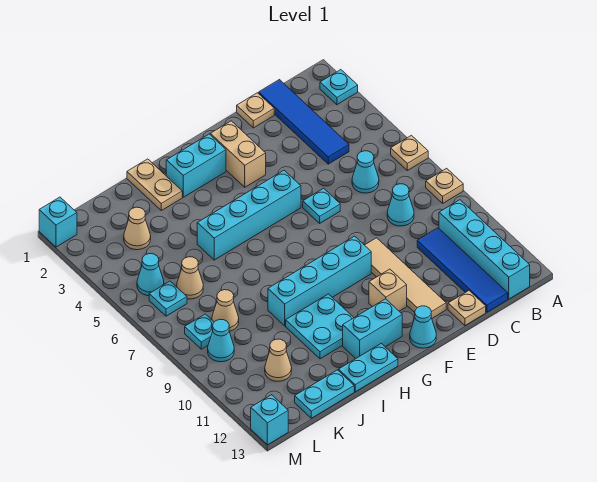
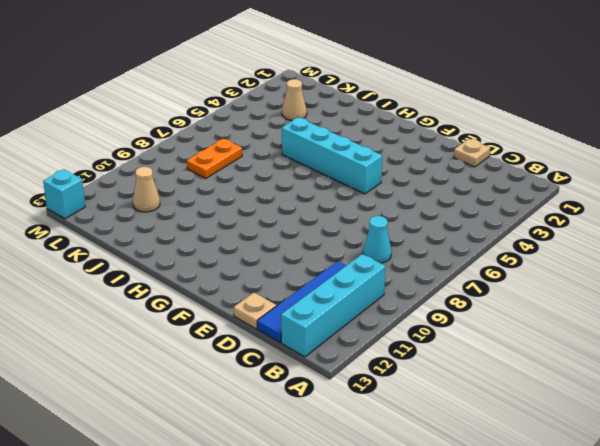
orange 1x2 plate [187,139,242,178] -> tan 1x1 cone [212,290,239,332]
none -> cyan 1x1 plate [320,70,358,105]
none -> tan 1x1 plate [391,135,428,171]
none -> tan 1x1 plate [426,168,463,203]
none -> blue 1x4 tile [259,80,349,164]

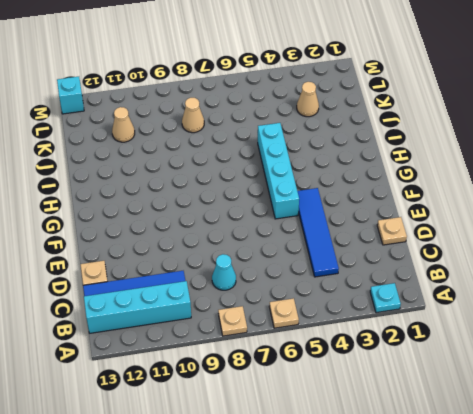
blue 1x4 tile [297,188,339,277] -> blue 1x4 tile turned to [259,80,349,164]
none -> cyan 1x1 cone [352,151,379,193]
none -> cyan 1x1 plate [303,188,340,223]
none -> tan 1x4 tile [365,238,446,318]
none -> tan 1x2 brick [210,121,266,187]

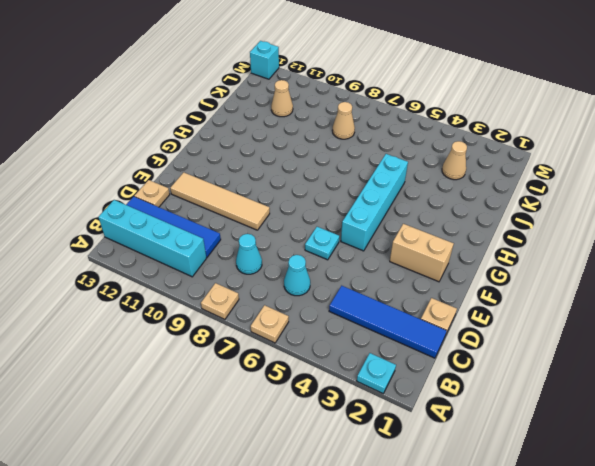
none -> cyan 1x4 brick [268,236,371,326]
none -> tan 1x1 brick [369,269,407,311]
none -> cyan 1x1 cone [410,306,436,348]
none -> cyan 1x2 brick [166,134,226,197]

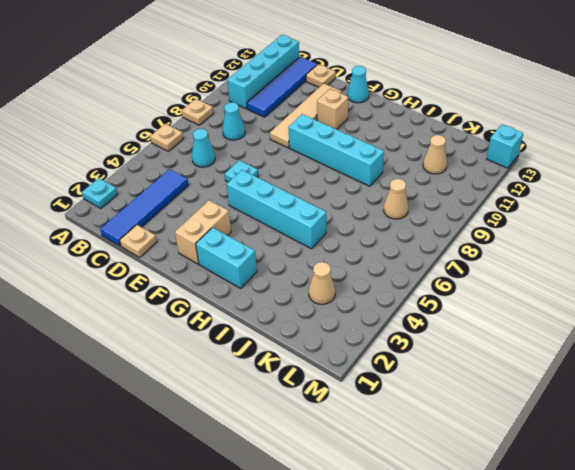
none -> cyan 1x2 brick [343,299,402,359]
none -> cyan 2x2 plate [286,294,354,359]
none -> cyan 1x2 plate [338,344,398,392]
none -> tan 1x2 plate [127,159,182,211]

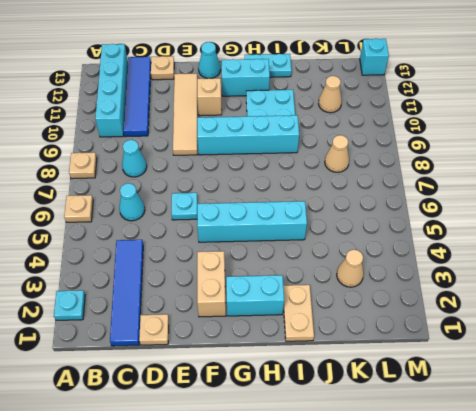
none -> cyan 1x2 plate [295,370,354,418]
none -> tan 1x1 cone [177,257,203,299]
none -> cyan 1x1 cone [137,254,164,296]
none -> cyan 1x1 plate [149,281,187,316]

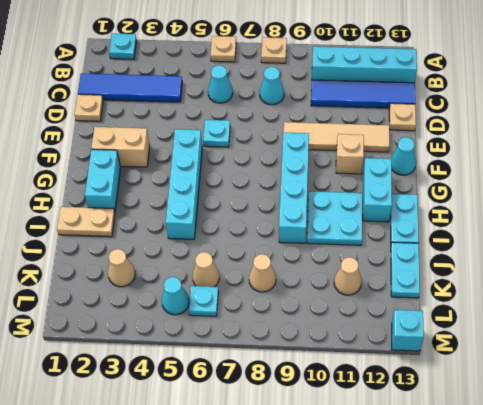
none -> cyan 1x1 plate [185,314,214,349]
none -> cyan 1x1 cone [208,320,234,362]
none -> cyan 1x1 brick [39,197,77,247]

